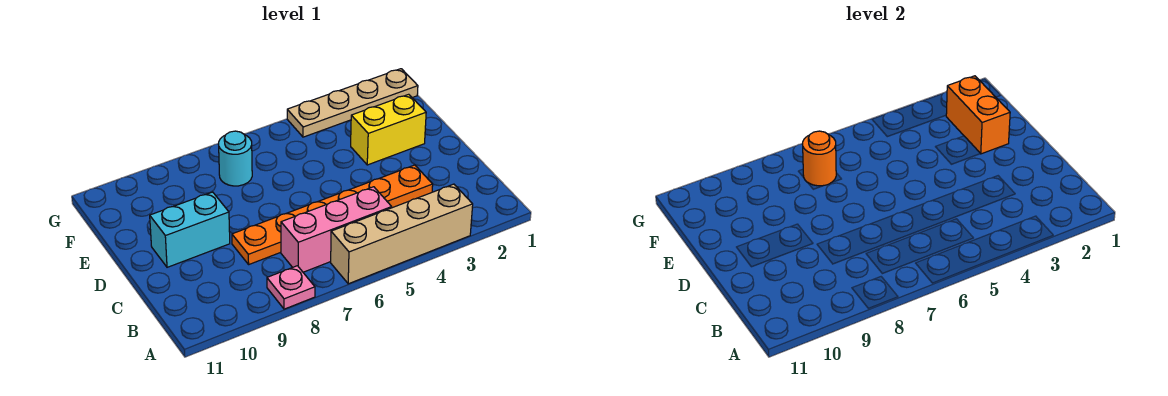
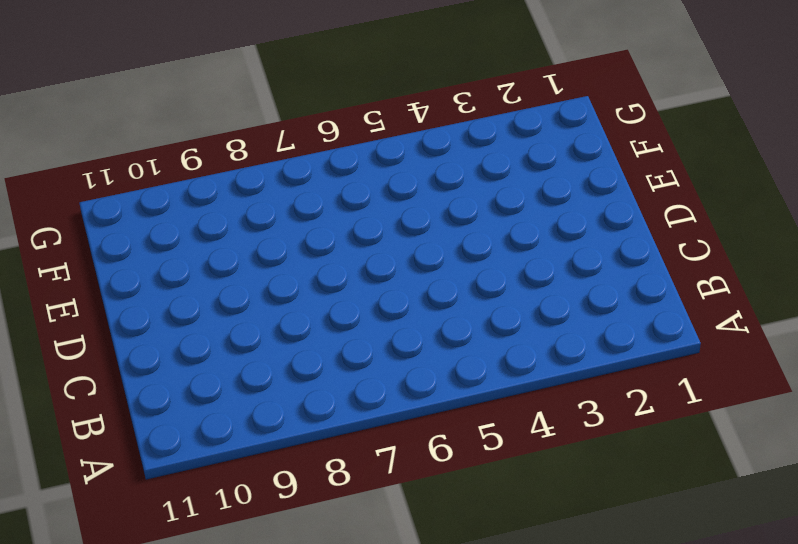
none -> tan 1x4 brick [331,184,473,284]
none -> pink 1x1 plate [267,266,315,309]

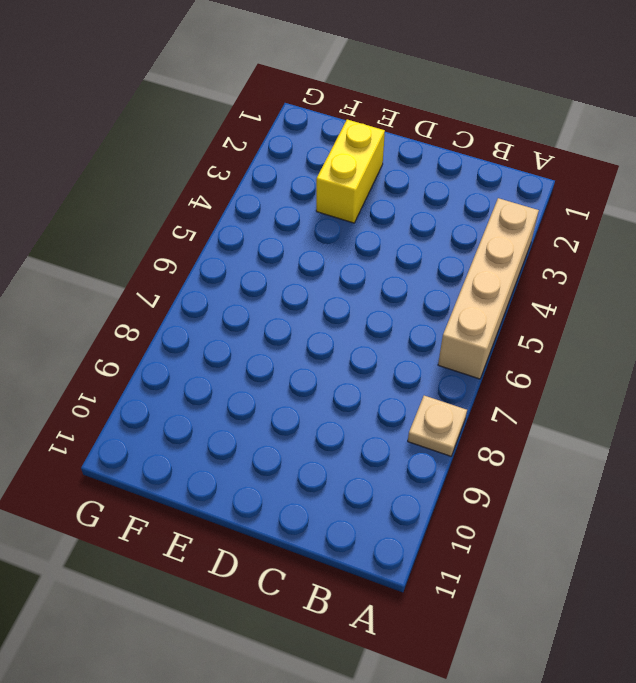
tan 1x1 plate [408,396,467,456] -> pink 1x1 plate [267,266,315,309]
none -> pink 1x3 brick [281,187,392,272]
none -> orange 1x6 plate [232,165,433,264]

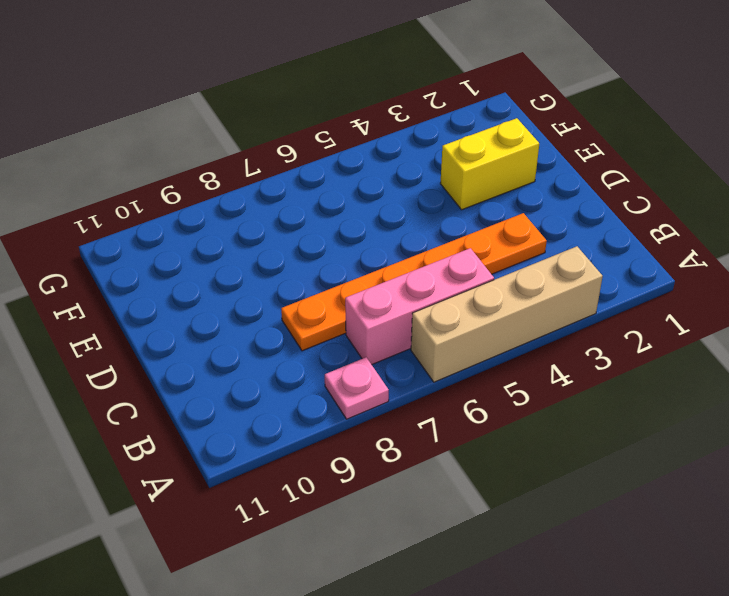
none -> cyan 1x2 brick [150,192,230,267]
none -> cyan 1x1 round brick [219,131,252,186]

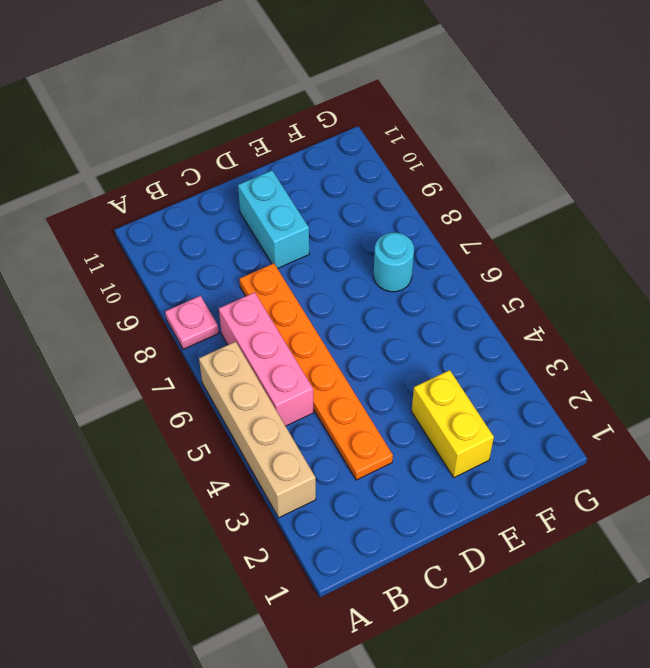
none -> tan 1x4 plate [287,69,418,137]
none -> orange 1x2 brick [946,76,1010,154]

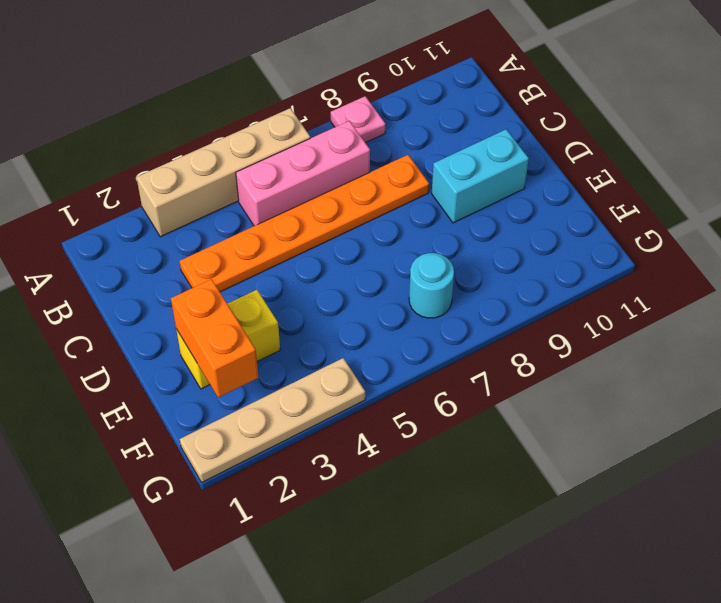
none -> orange 1x1 round brick [803,131,836,186]

